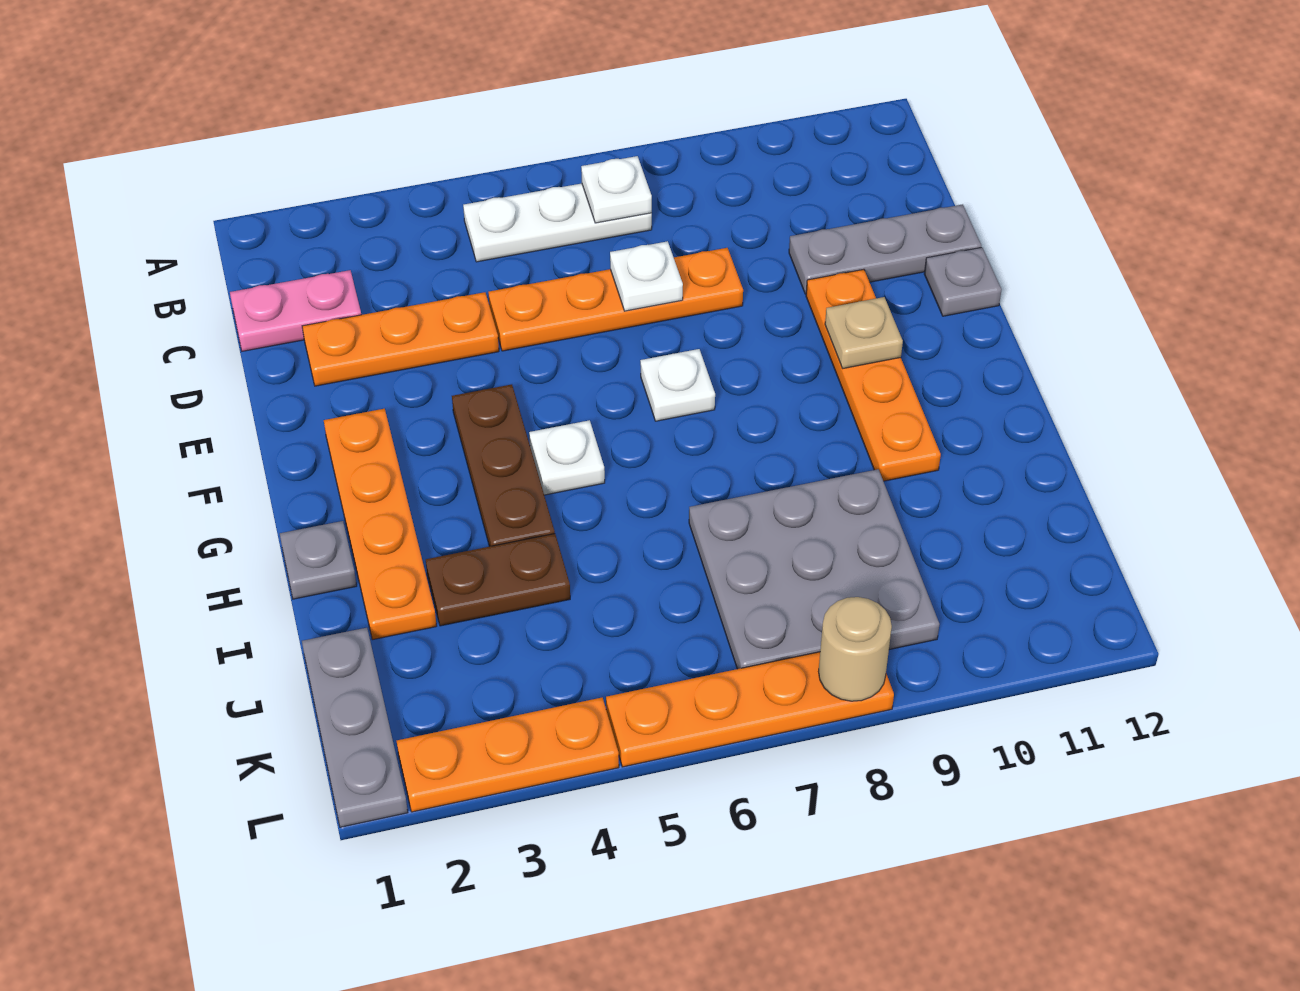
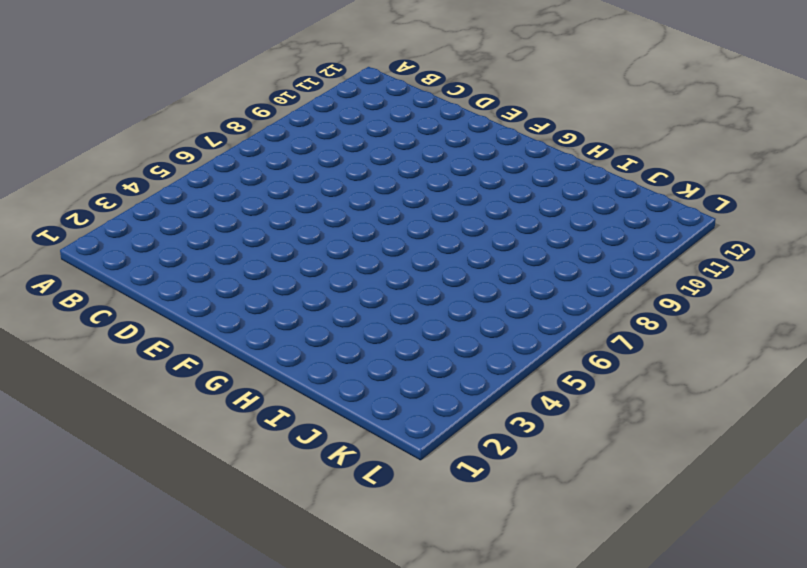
none -> white 1x3 plate [463,183,652,262]
none -> pink 1x2 plate [230,270,361,351]
none -> orange 1x3 plate [302,292,499,386]

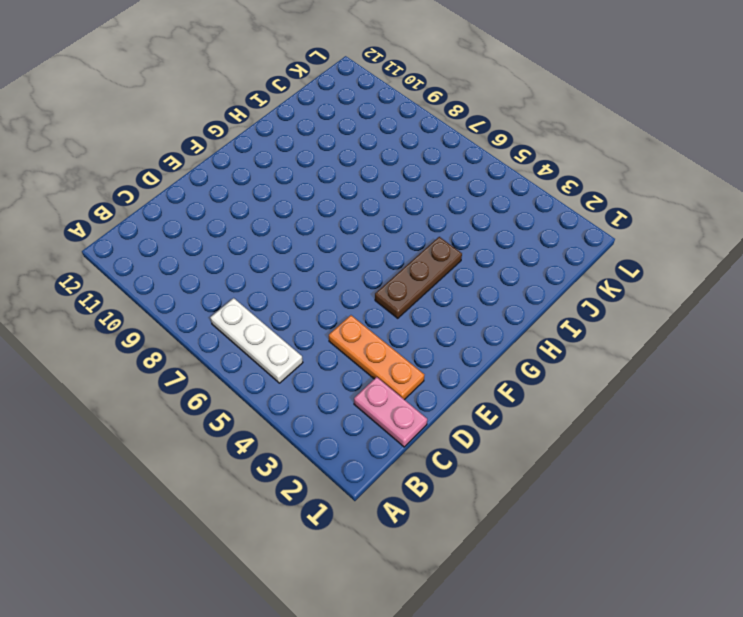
none -> orange 1x4 plate [488,248,743,351]
none -> grey 1x3 plate [789,204,981,294]
none -> orange 1x4 plate [806,269,941,481]

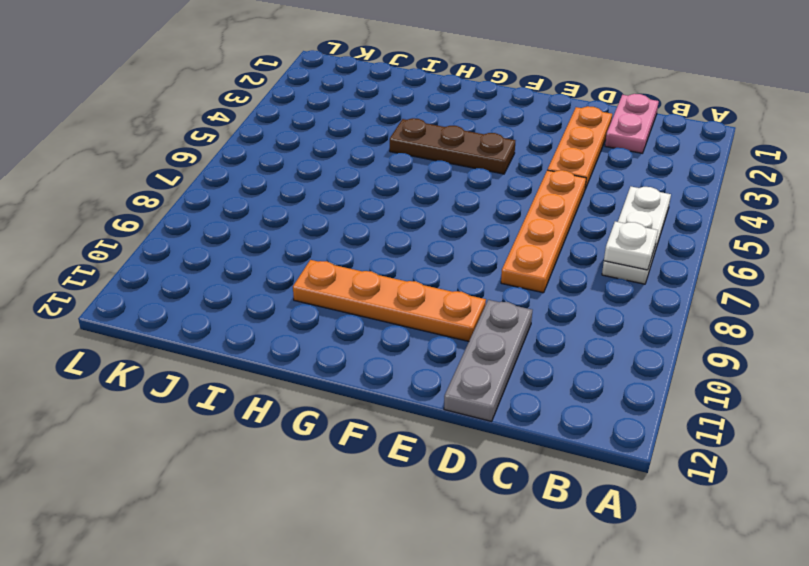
none -> grey 1x1 plate [924,247,1002,316]
none -> orange 1x4 plate [324,409,437,640]
none -> white 1x1 plate [640,349,715,421]

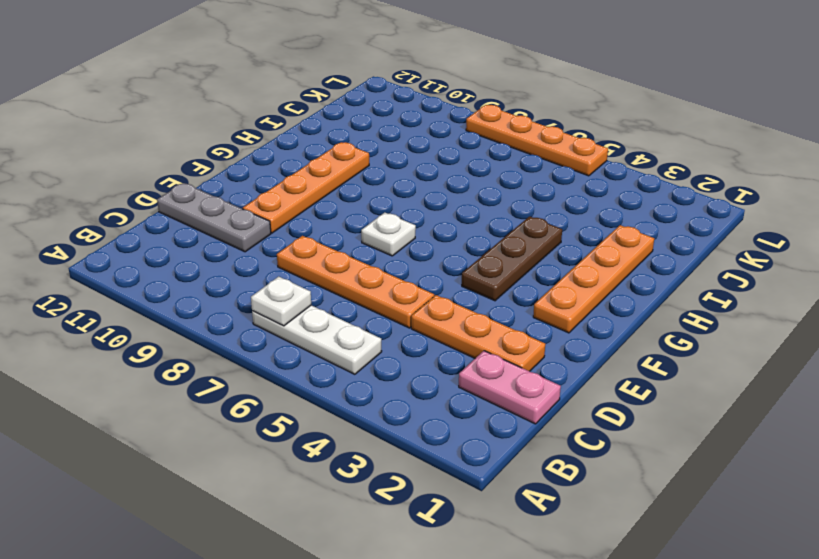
none -> grey 1x1 plate [924,247,1002,316]
none -> white 1x1 plate [529,420,605,495]
none -> grey 1x1 plate [280,521,357,599]

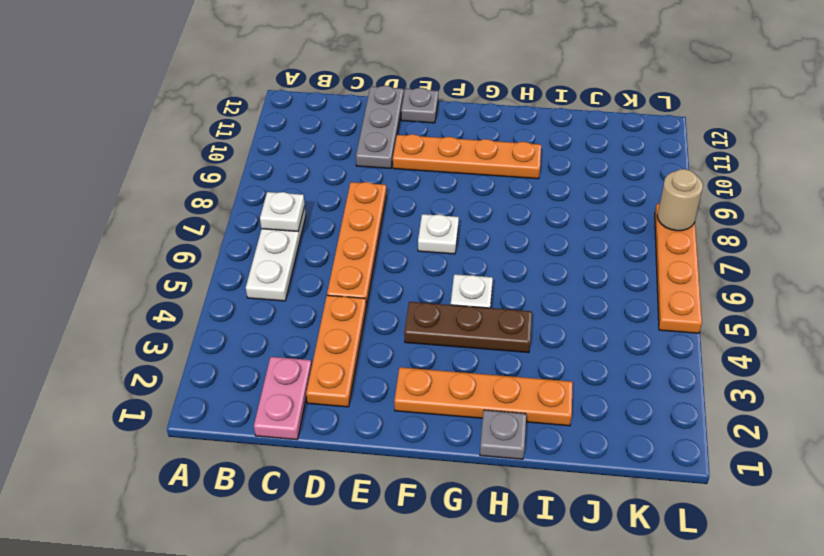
none -> brown 1x2 plate [426,534,570,626]
none -> grey 3x3 plate [689,469,940,669]
none -> grey 1x3 plate [302,628,408,827]

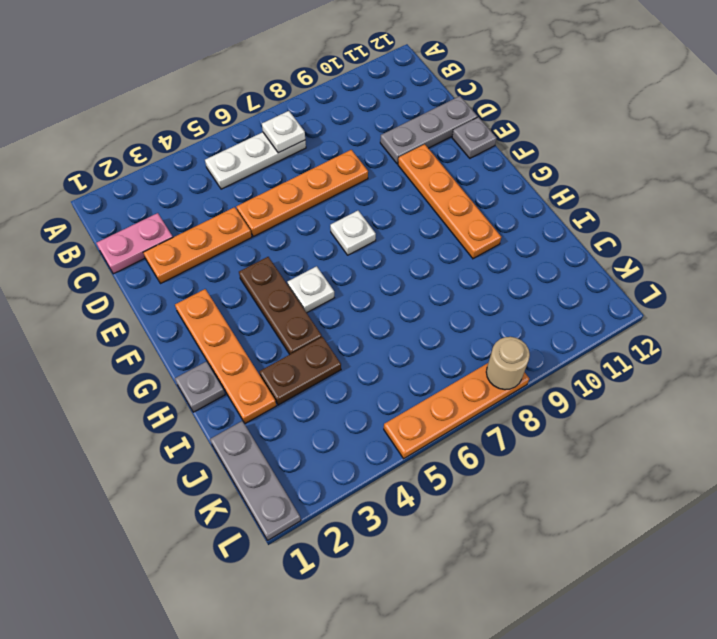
none -> grey 3x3 plate [689,469,940,669]
none -> orange 1x3 plate [397,698,619,812]
none -> white 1x1 plate [610,241,683,311]

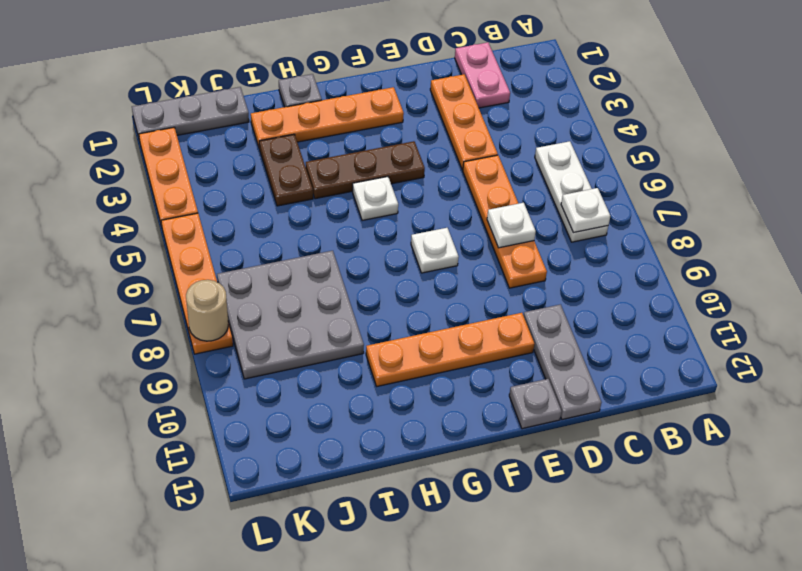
none -> tan 1x1 plate [825,297,903,368]

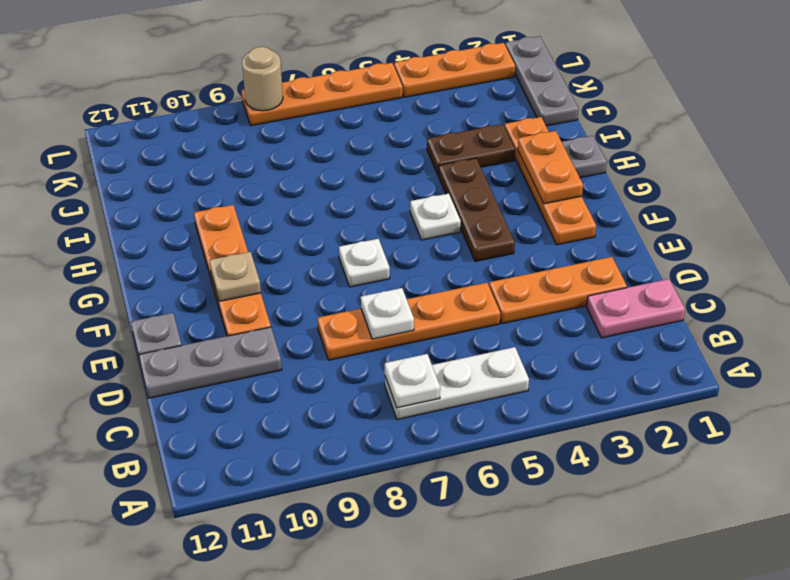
orange 1x2 plate [518,131,583,204] -> none
none -> grey 3x3 plate [689,469,940,669]

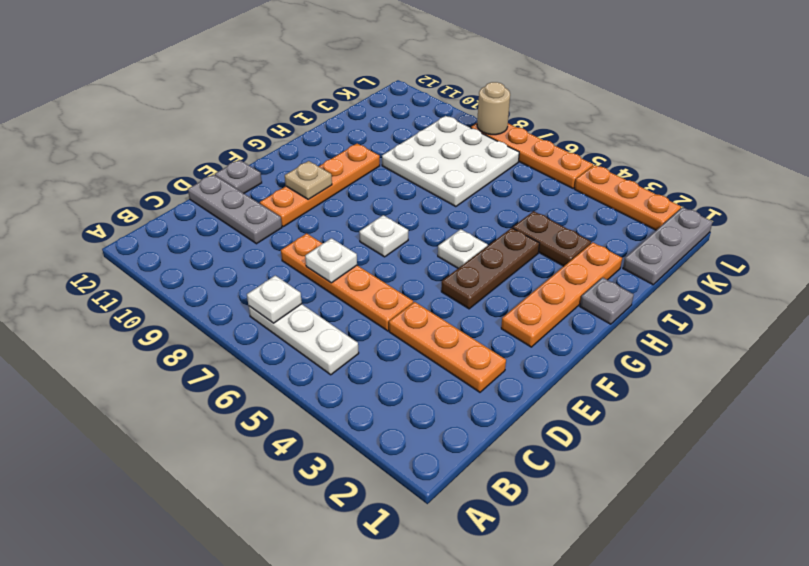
white 3x3 plate [382,116,519,207] -> grey 3x3 plate [689,469,940,669]
none -> pink 1x2 plate [230,270,361,351]

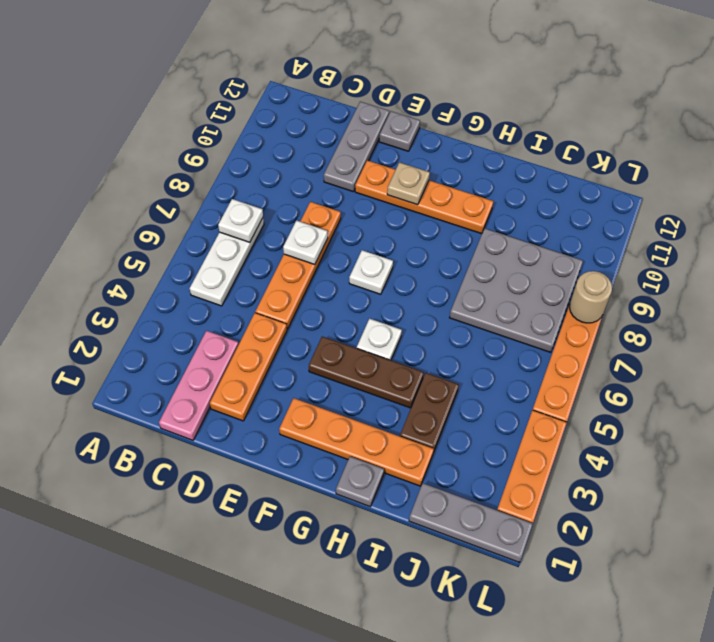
pink 1x3 plate [159,331,239,440] -> pink 1x2 plate [230,270,361,351]

